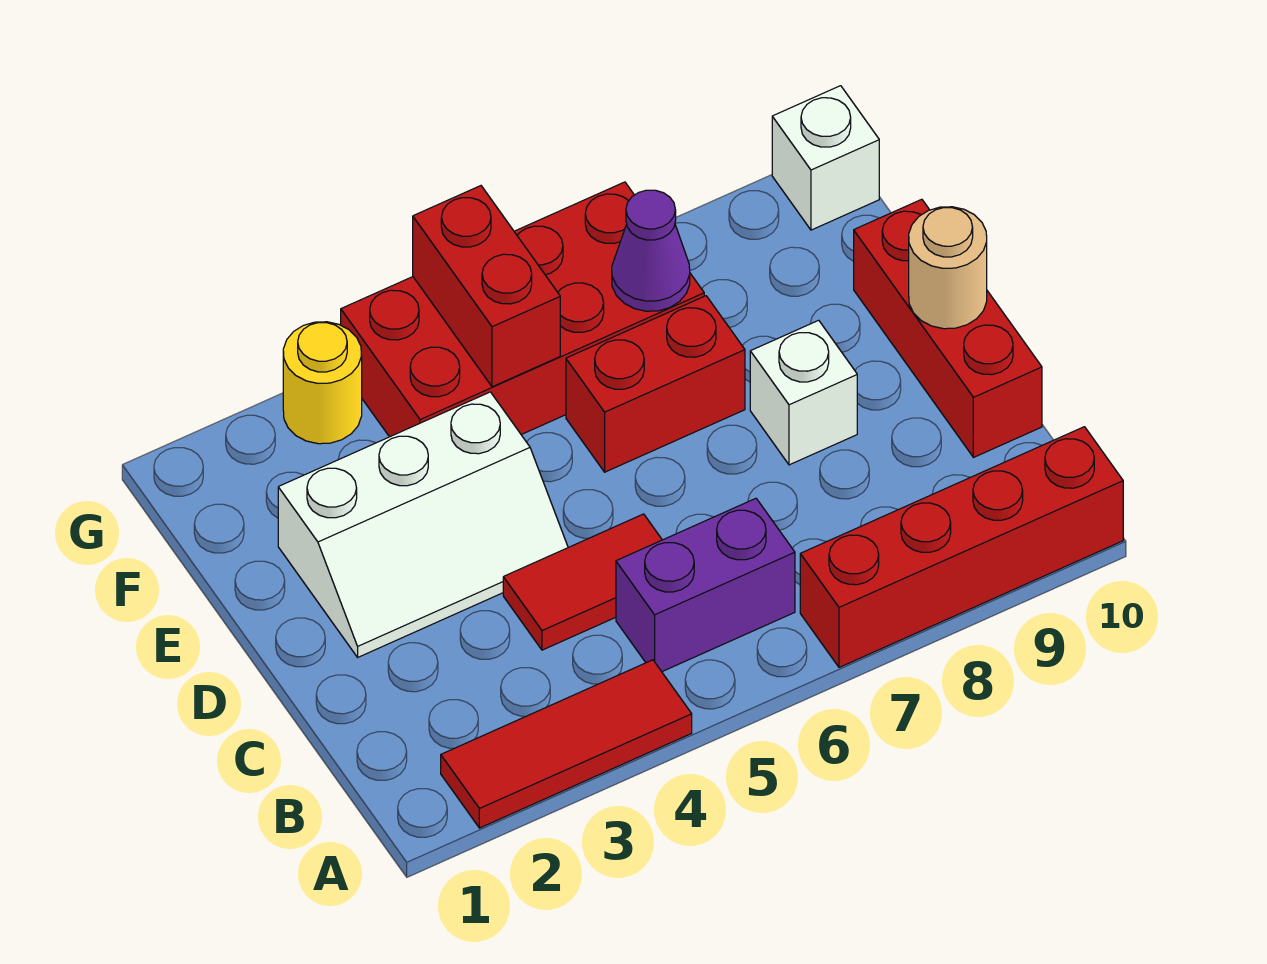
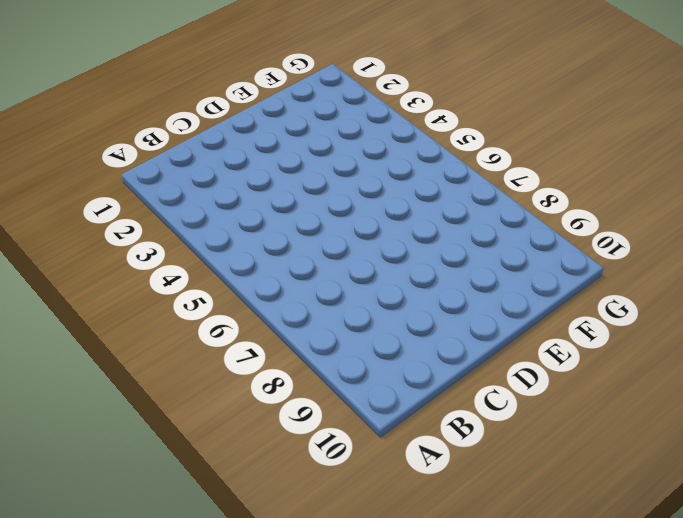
none -> red 1x3 tile [441,660,692,828]
none -> red 1x4 brick [800,427,1123,667]
none -> purple 1x2 brick [616,498,795,672]

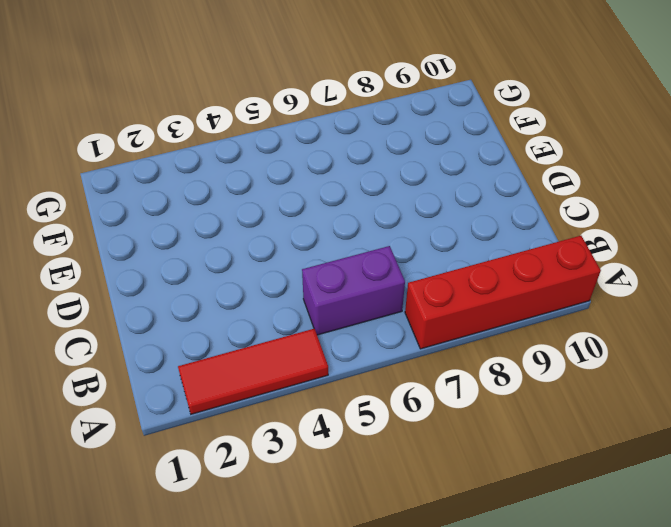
none -> red 1x2 tile [503,514,662,650]
none -> red 1x3 brick [854,199,1042,458]
none -> white 2x3 slope [278,392,568,657]

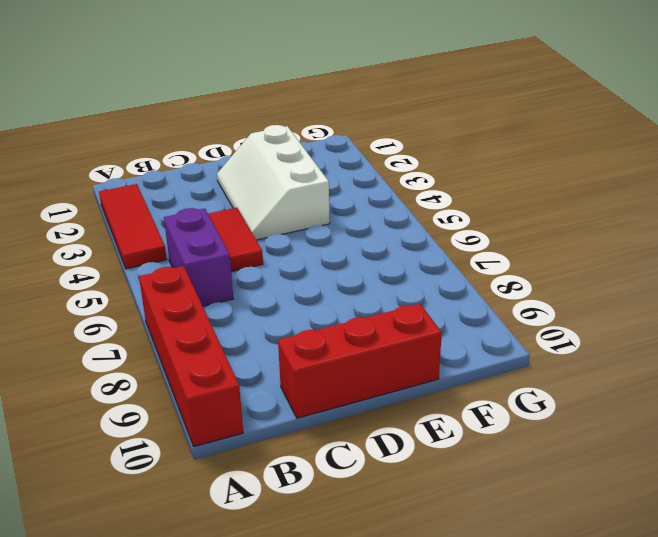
none -> white 1x1 brick [750,320,857,465]
none -> red 1x2 brick [566,296,745,472]
none -> red 2x4 brick [341,182,704,437]

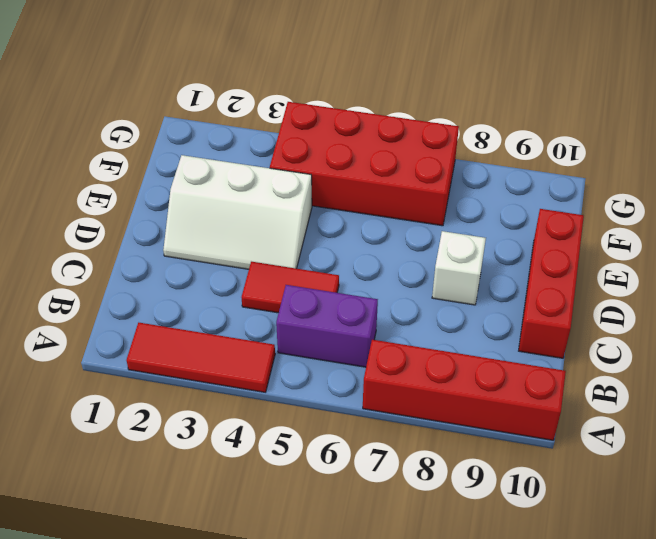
none -> red 1x2 brick [566,296,745,472]
none -> yellow 1x1 round brick [283,322,362,444]
none -> white 1x1 brick [772,86,879,230]

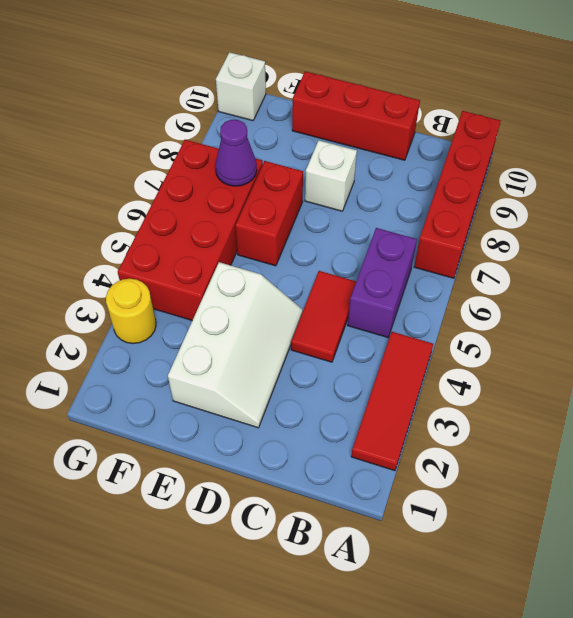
none -> tan 1x1 round brick [909,207,987,329]
none -> red 1x2 brick [413,186,560,387]

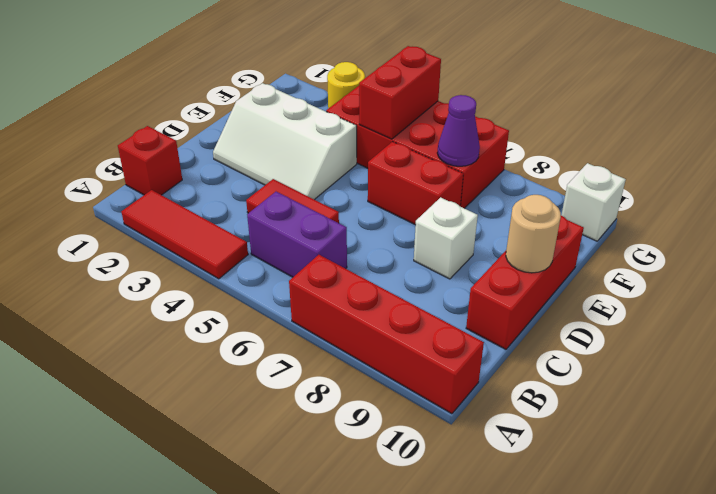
red 1x1 brick [118,126,182,195] -> none

